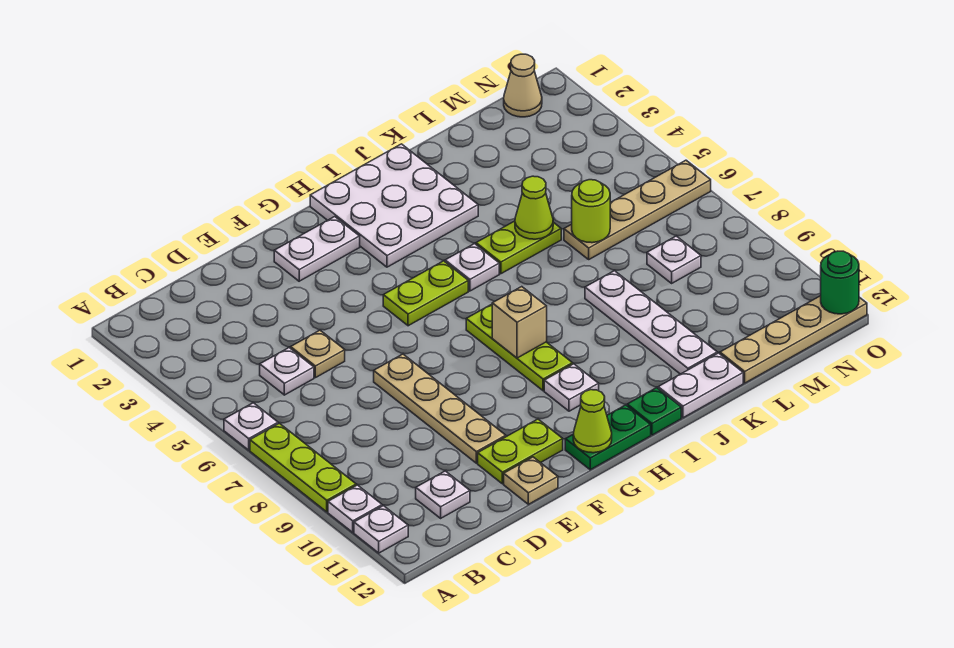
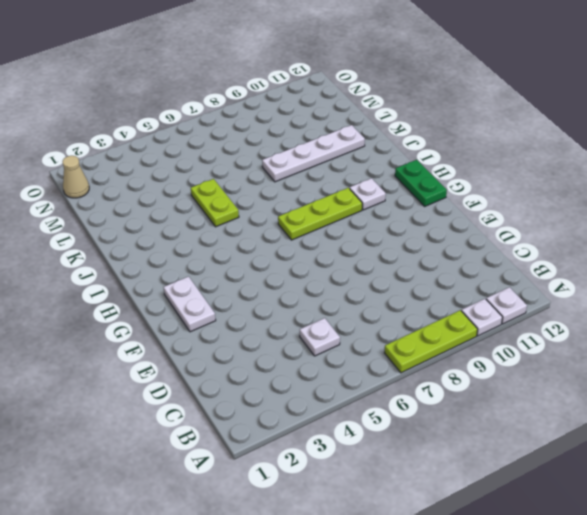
none -> white 1x1 plate [224,403,278,450]
none -> white 1x1 plate [416,471,470,518]
none -> tan 1x1 plate [291,330,345,378]
none -> tan 1x4 plate [374,354,506,463]

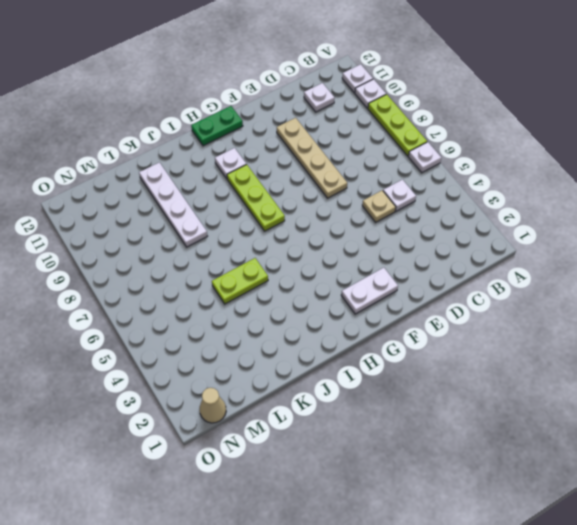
none -> lime 1x2 plate [478,419,563,484]
none -> tan 1x1 plate [504,457,558,504]
none -> lime 1x2 plate [383,261,468,326]
none -> white 3x3 plate [310,144,478,267]

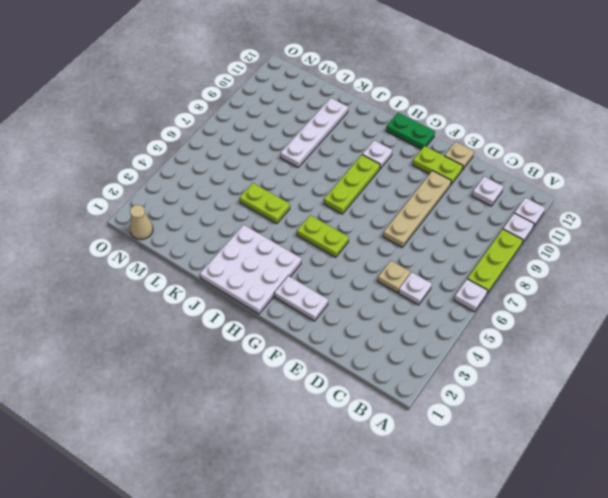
none -> white 1x1 plate [445,244,499,291]
none -> green 1x1 plate [627,388,681,435]
none -> white 1x2 plate [658,353,743,418]
none -> tan 1x4 plate [564,160,711,259]

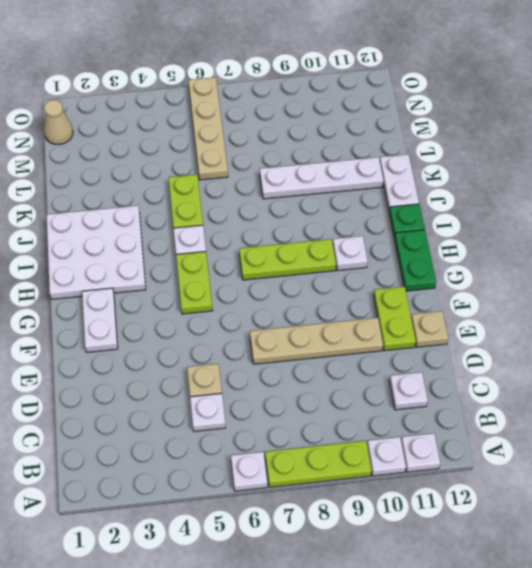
none -> tan 1x4 plate [720,296,867,383]
none -> white 1x1 plate [647,236,701,283]
none -> lime 1x1 cone [573,390,612,453]
none -> tan 1x1 brick [492,287,547,358]

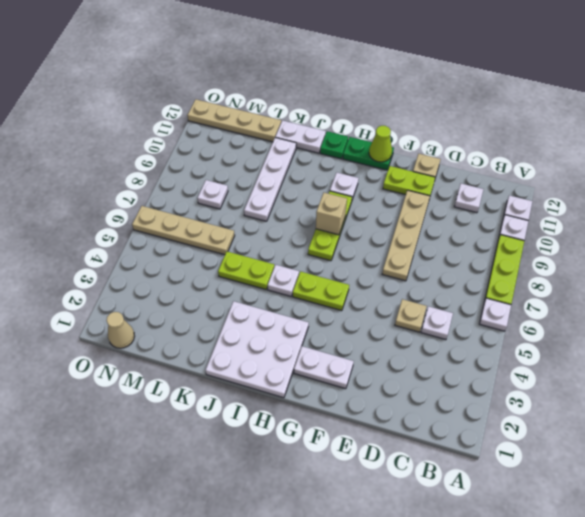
none -> lime 1x1 cone [515,176,553,239]
none -> lime 1x1 round brick [572,180,610,243]
none -> green 1x1 round brick [821,251,859,314]

